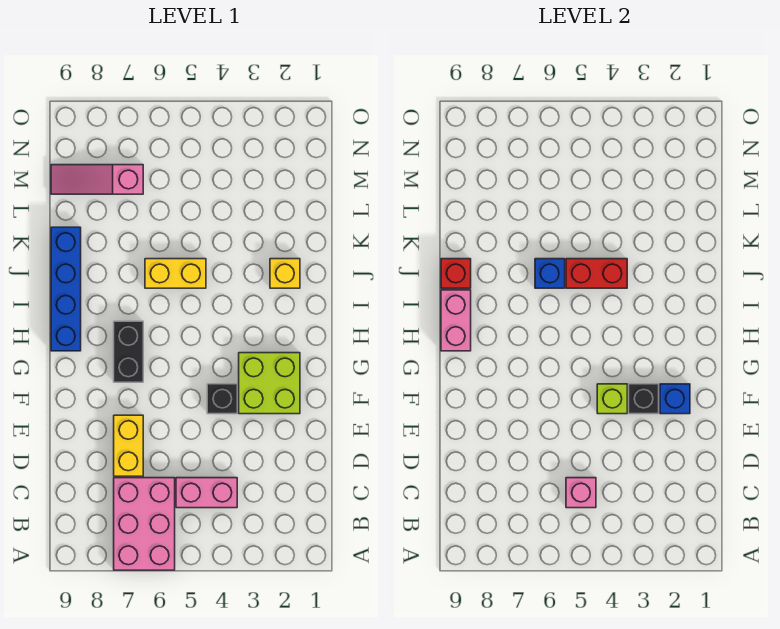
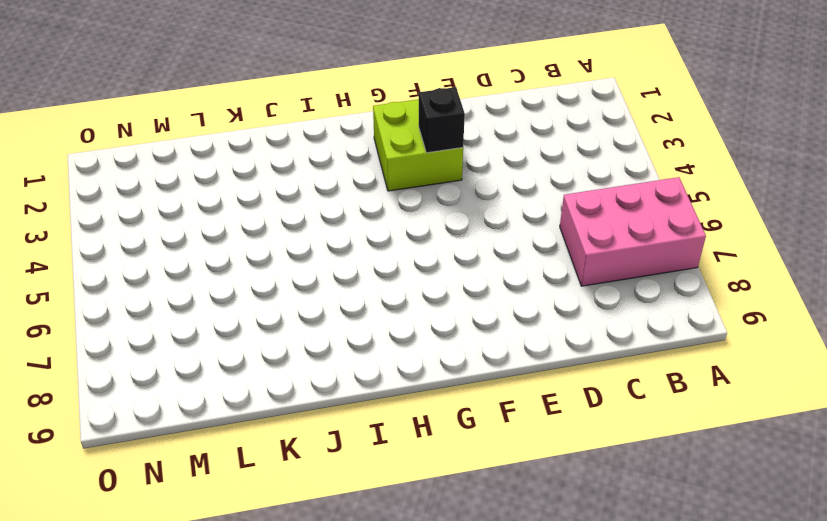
none -> pink 1x2 brick [176,478,237,508]
none -> yellow 1x2 brick [114,415,143,476]
none -> black 1x1 brick [207,384,237,414]

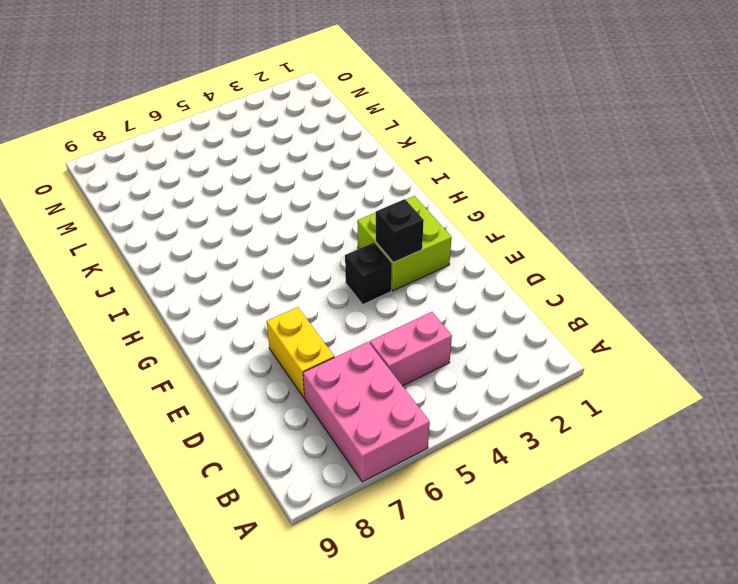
none -> black 1x2 brick [114,321,143,382]
none -> blue 1x4 brick [51,227,81,351]
none -> yellow 1x1 brick [270,259,300,288]

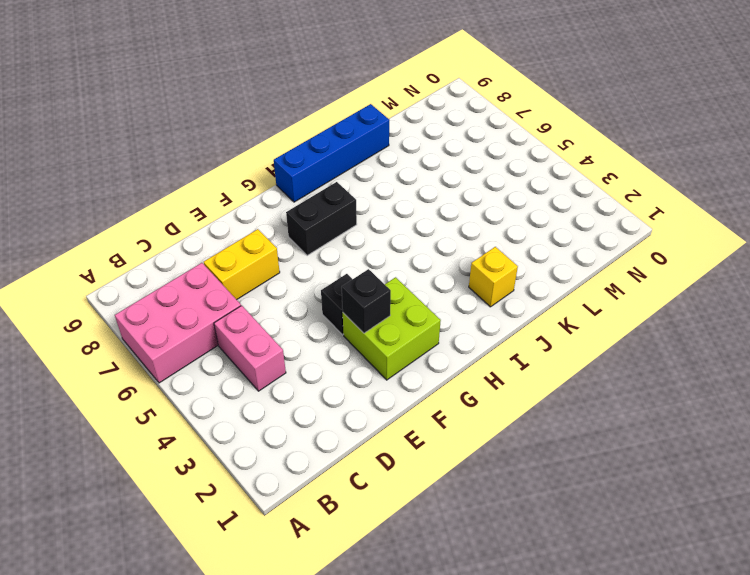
none -> yellow 1x2 brick [145,259,206,288]
none -> pink 1x3 slope [51,165,143,194]
none -> pink 1x1 brick [566,478,596,508]

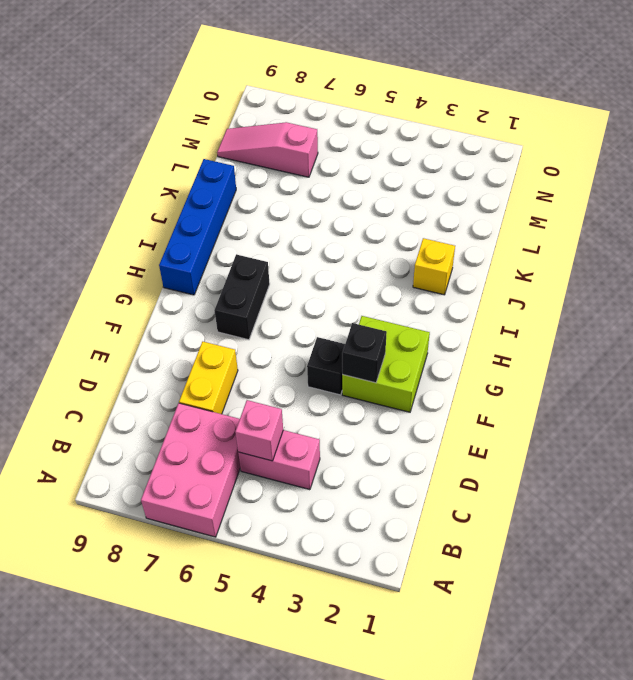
none -> yellow 1x2 brick [145,259,206,288]
none -> blue 1x1 brick [660,384,690,414]
none -> lime 1x1 brick [597,384,627,414]

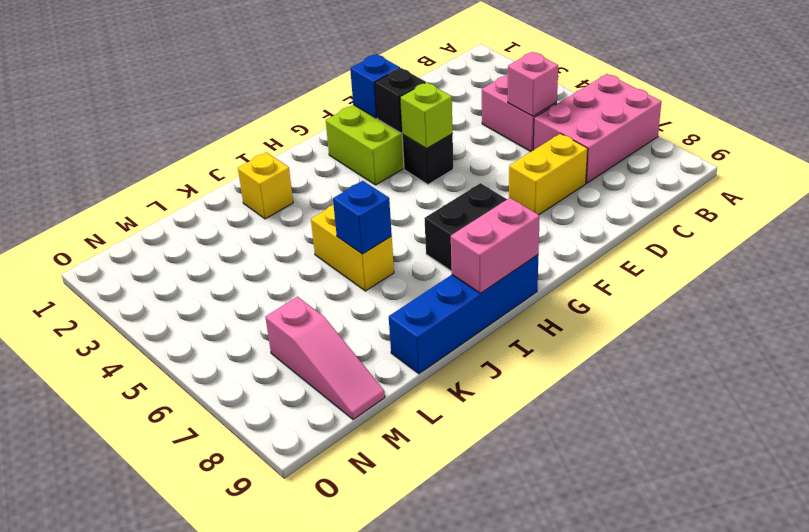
none -> red 1x2 brick [566,259,627,288]
none -> red 1x1 brick [441,259,471,288]

